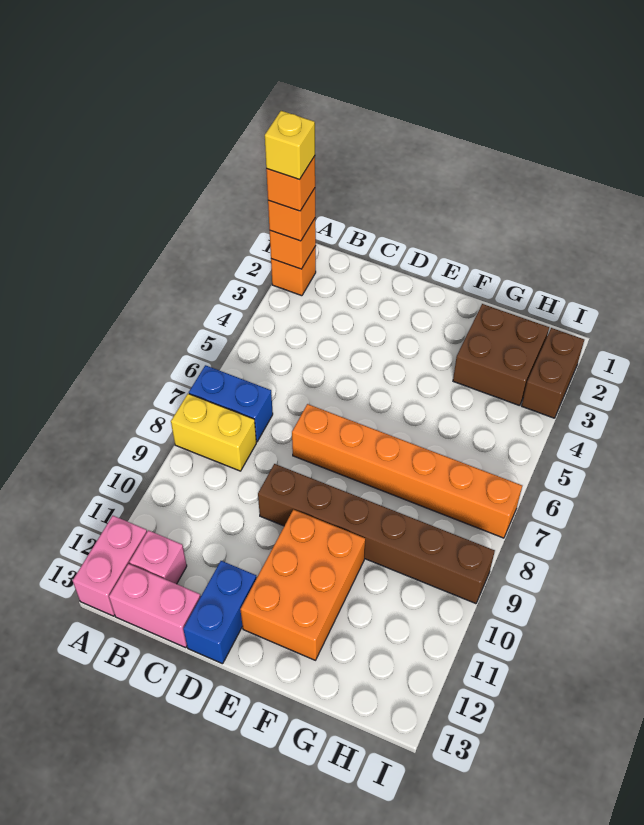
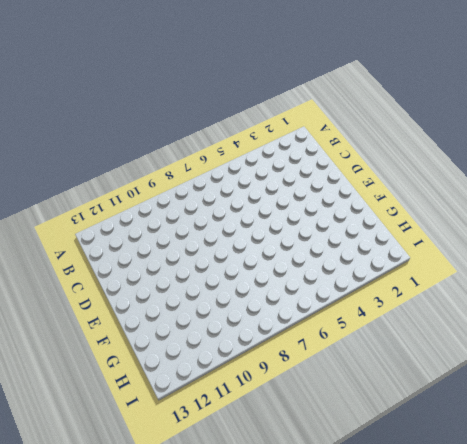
none -> orange 1x1 brick [271,246,316,296]
none -> blue 1x2 brick [189,365,273,442]
none -> yellow 1x2 brick [171,394,256,471]

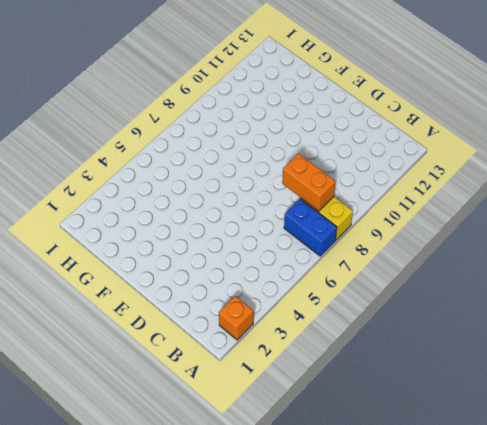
orange 1x2 brick [282,154,336,211] -> none
none -> pink 1x2 brick [72,516,147,616]
none -> pink 1x1 brick [129,530,187,584]
none -> pink 1x2 brick [109,564,201,648]

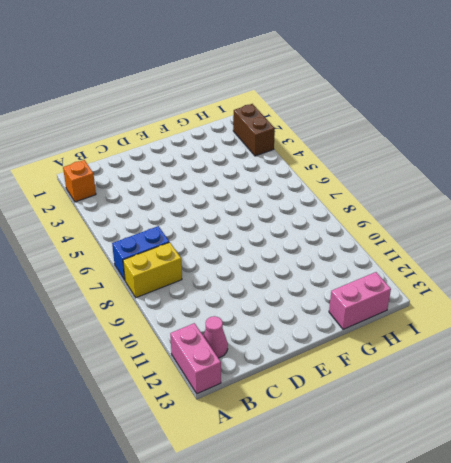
pink 1x1 cone [203,316,228,358] -> pink 1x1 brick [129,530,187,584]
pink 1x2 brick [329,272,391,329] -> pink 1x2 brick moved to [109,564,201,648]
none -> orange 1x6 brick [292,404,522,538]
none -> brown 1x6 brick [258,464,495,604]
none -> blue 1x2 brick [183,561,257,664]

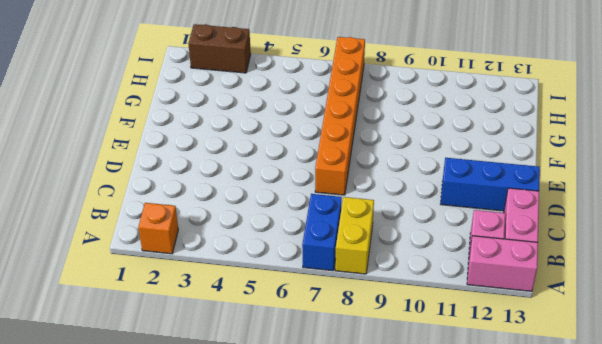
blue 1x3 brick [441,158,540,211] -> blue 1x2 brick [183,561,257,664]
none -> brown 1x6 brick [258,464,495,604]
none -> orange 2x3 brick [240,510,365,660]
none -> brown 2x2 brick [453,304,549,406]

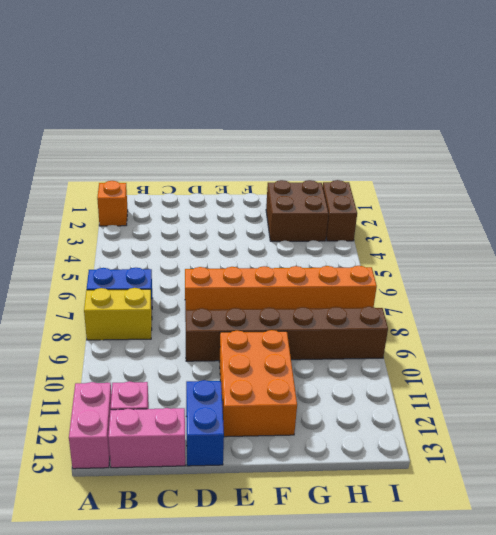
none -> orange 1x1 brick [270,219,316,269]
none -> orange 1x1 brick [268,188,315,241]
none -> orange 1x1 brick [266,156,315,211]

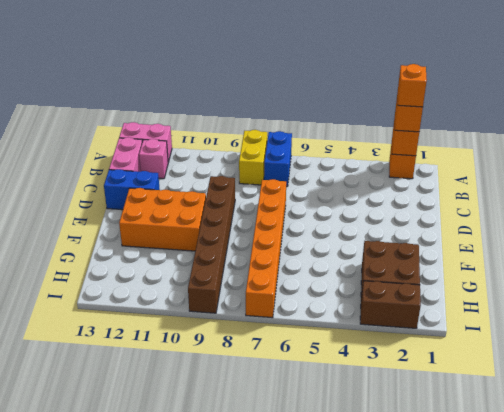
none -> yellow 1x1 brick [265,111,315,180]

